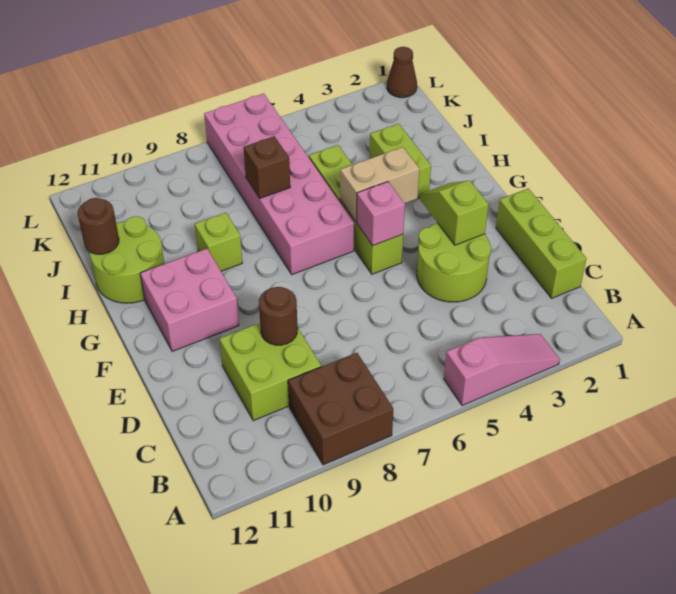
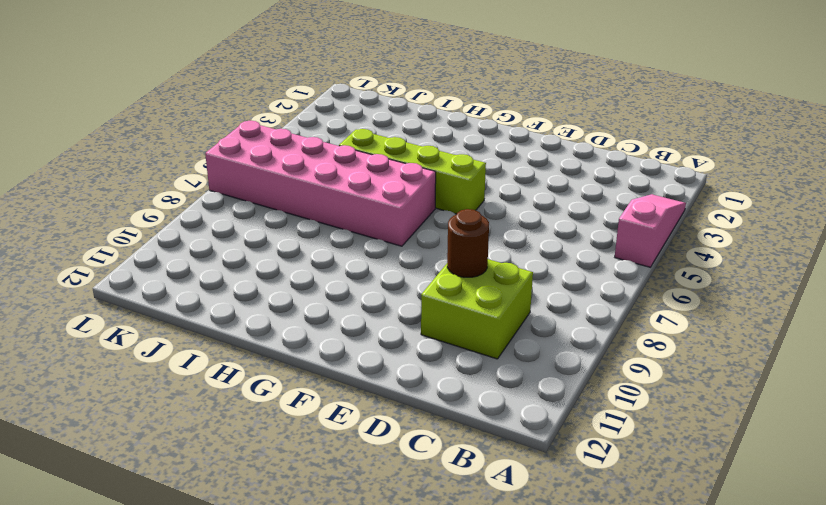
none -> brown 2x2 brick [288,353,393,465]
none -> lime 1x3 brick [496,188,586,298]
none -> lime 2x2 round brick [417,223,491,302]

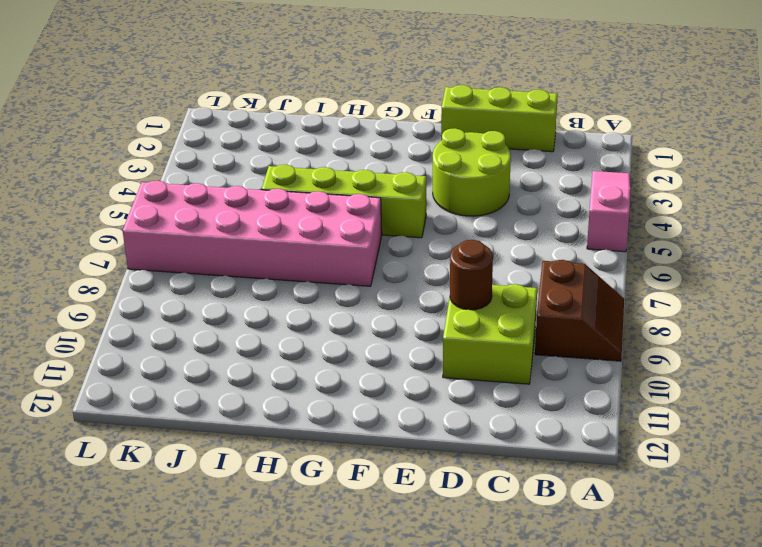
brown 2x2 slope [535,260,624,361] -> brown 2x2 brick [288,353,393,465]
none -> pink 2x2 brick [140,249,239,351]
none -> lime 1x2 brick [370,124,431,198]
none -> lime 1x1 brick [195,213,242,271]

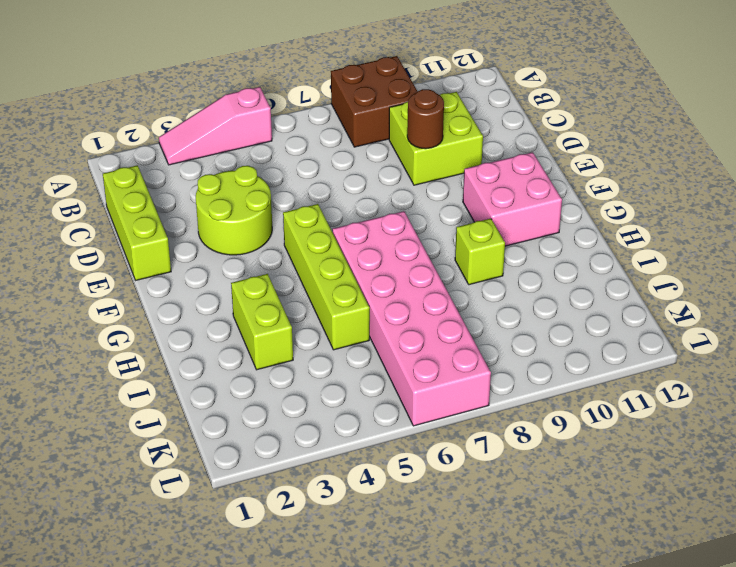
none -> lime 2x2 round brick [89,216,164,303]
none -> brown 1x1 cone [387,47,417,98]
none -> lime 1x2 slope [420,181,489,245]

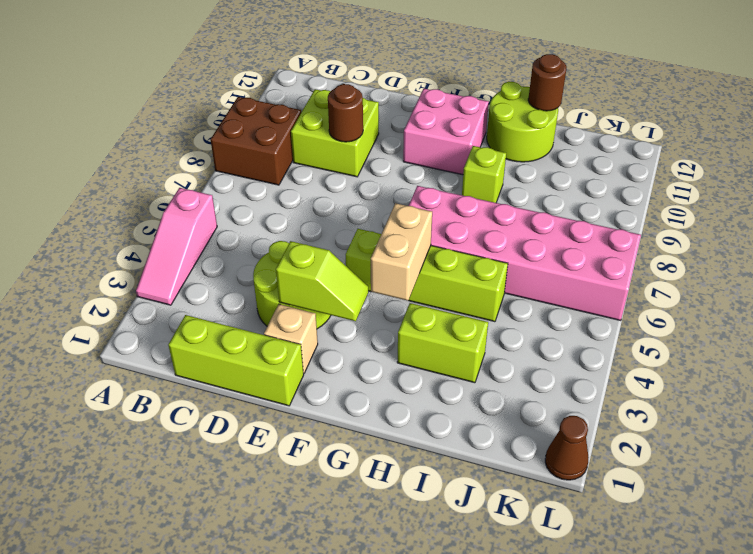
tan 1x1 brick [264,304,318,373] -> none
none -> pink 1x1 brick [357,182,405,246]
none -> brown 1x1 brick [244,136,290,198]

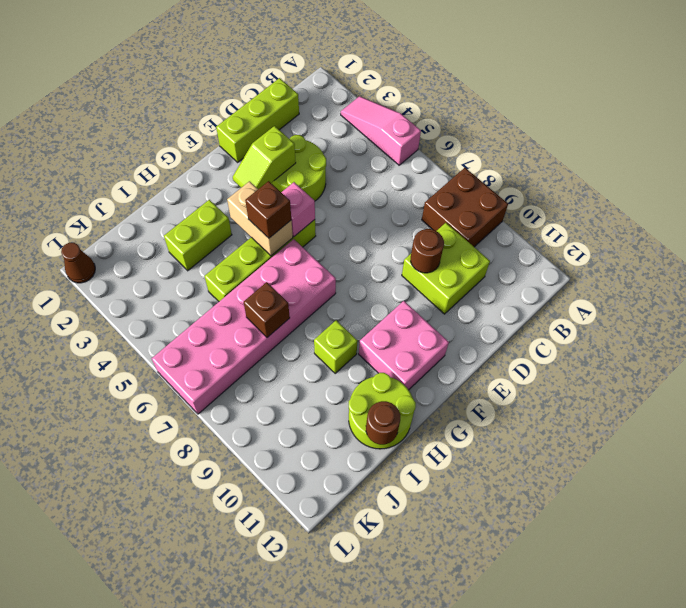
brown 1x1 brick [245,181,291,238] -> none

